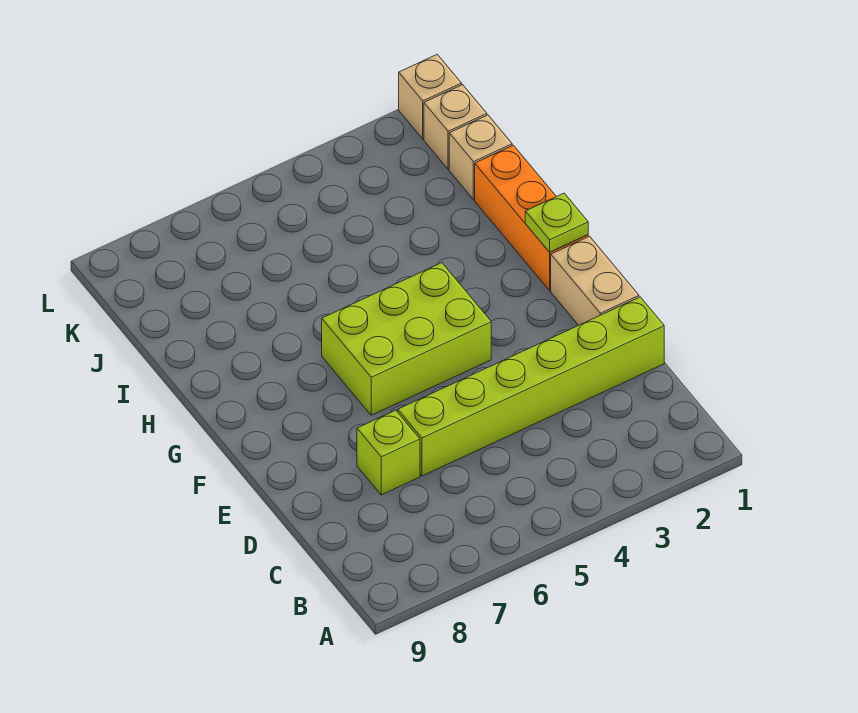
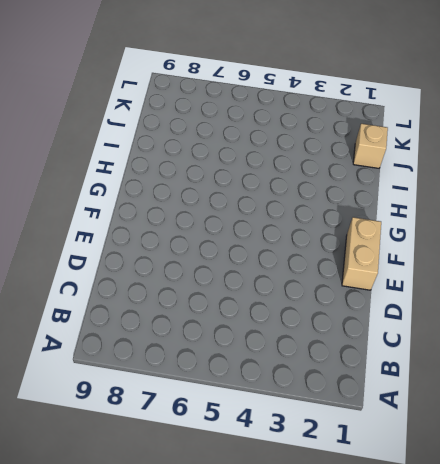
none -> lime 1x6 brick [398,297,664,476]
none -> lime 1x1 brick [357,410,420,495]

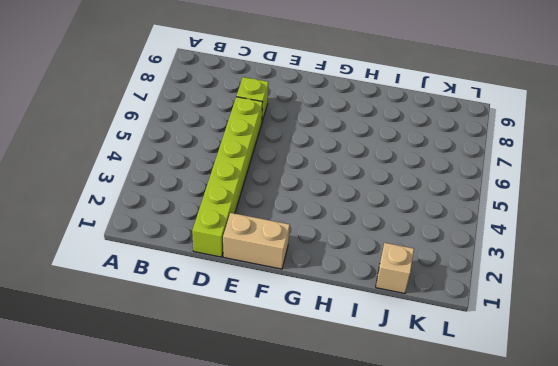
none -> lime 2x3 brick [322,263,491,415]
none -> orange 1x3 brick [475,145,588,290]

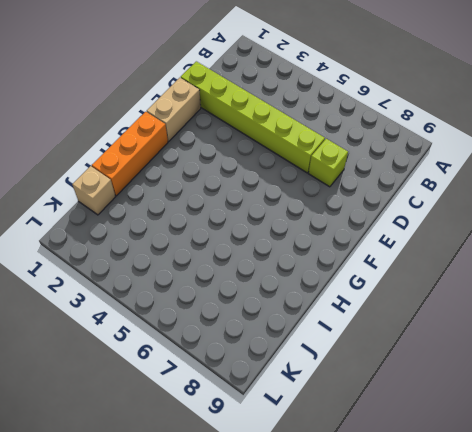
none -> lime 2x3 brick [322,263,491,415]
none -> tan 1x1 brick [424,85,487,169]

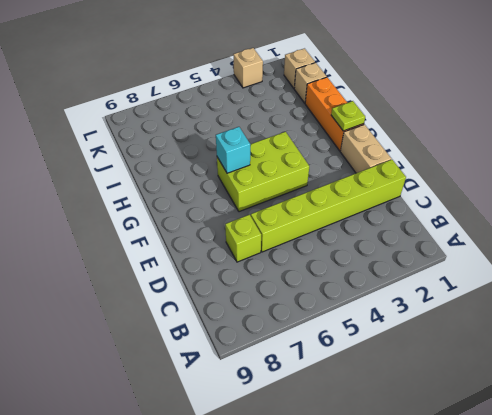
cyan 1x1 brick [216,127,250,173] -> none
tan 1x1 brick [233,48,263,88] -> tan 1x1 brick moved to [399,54,462,139]

